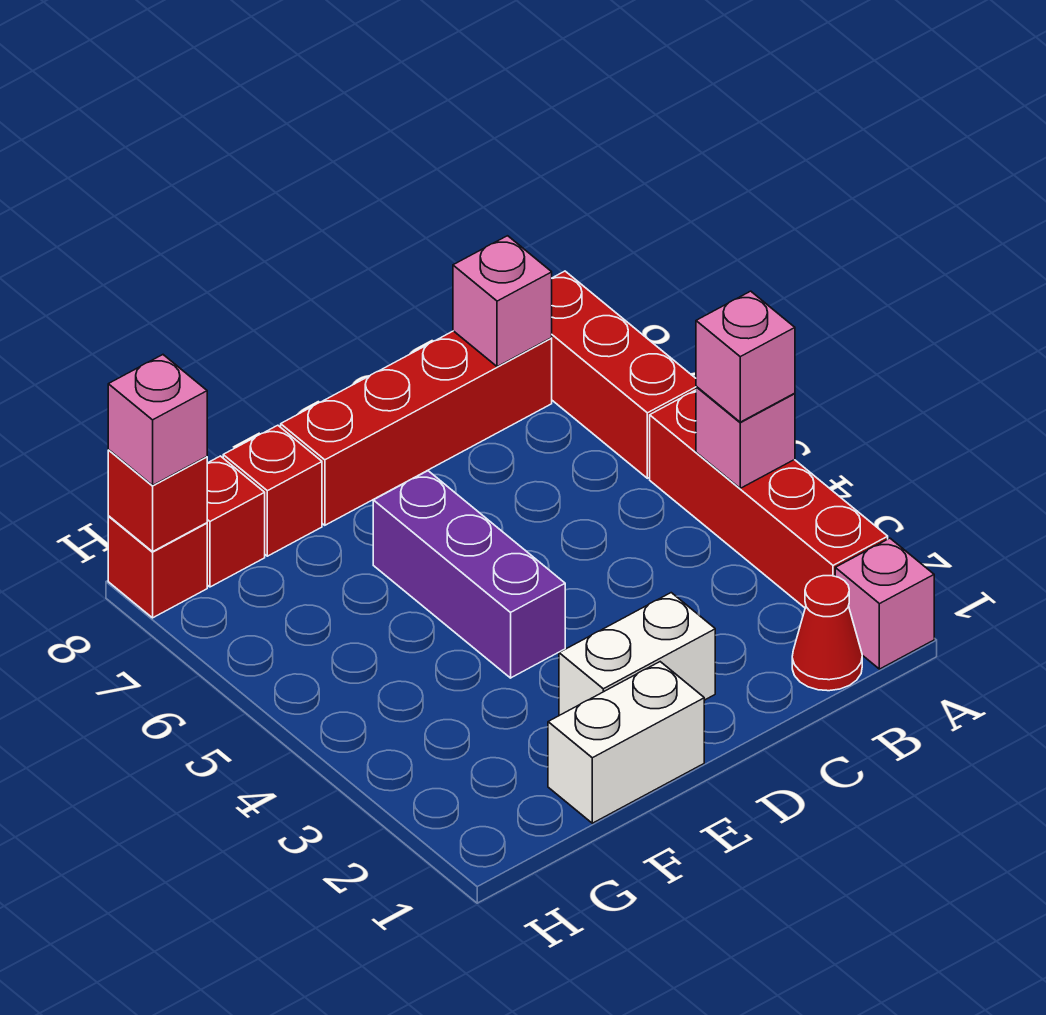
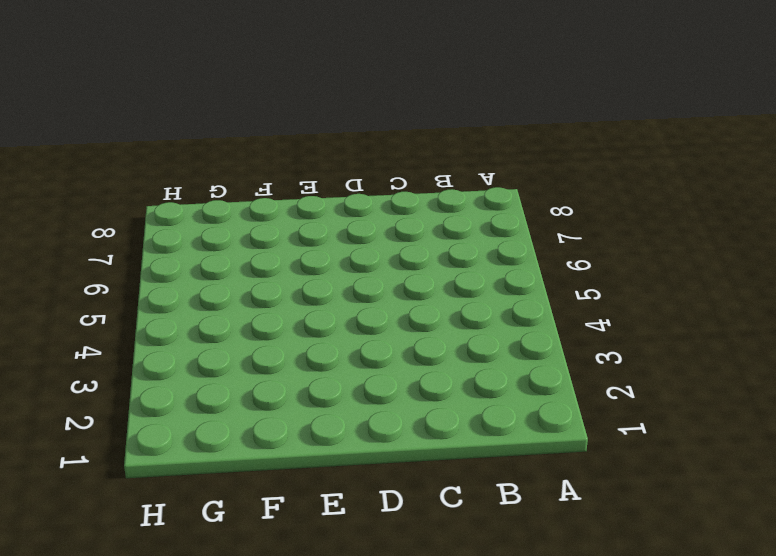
none -> pink 1x1 brick [835,538,934,669]
none -> red 1x4 brick [650,390,888,608]
none -> red 1x3 brick [552,271,696,478]

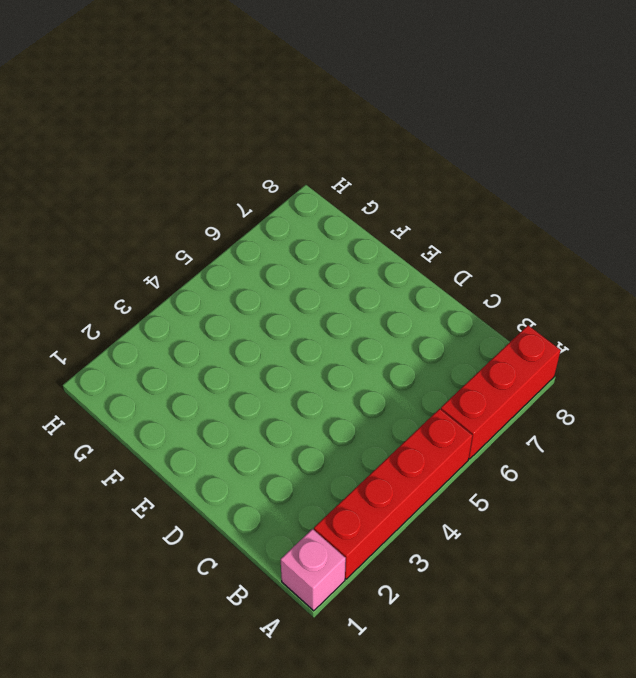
none -> red 1x1 cone [792,576,862,691]
none -> red 1x4 brick [281,331,552,525]
none -> white 1x2 brick [559,593,715,715]

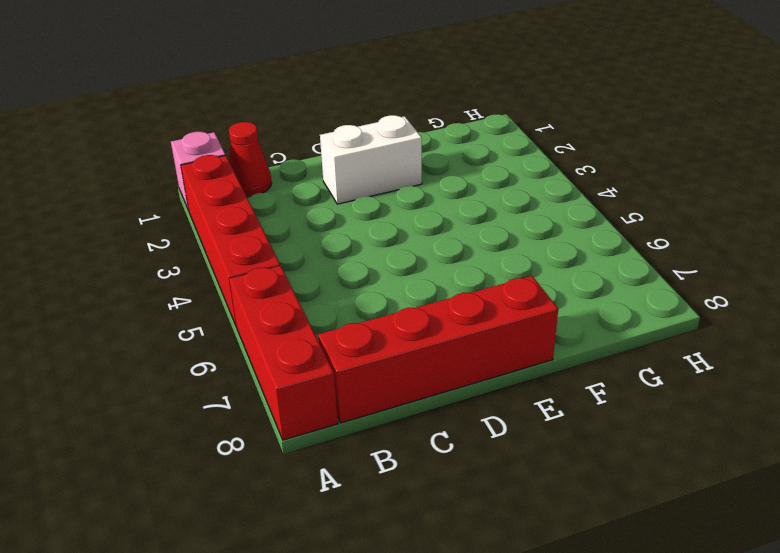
none -> white 1x2 brick [548,662,704,823]
none -> purple 1x3 brick [373,471,565,678]
none -> red 1x1 brick [223,425,322,556]

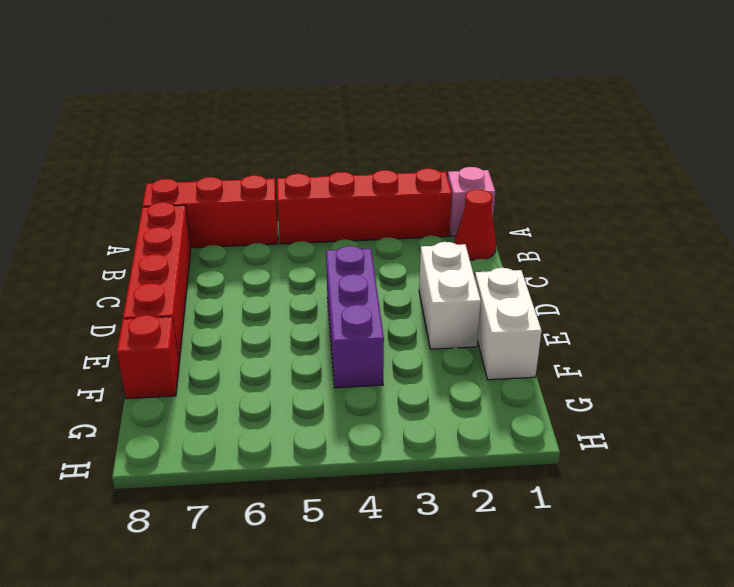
purple 1x3 brick [326,246,384,388] -> purple 1x3 brick turned to [373,471,565,678]
none -> red 1x1 brick [207,456,265,587]
none -> red 1x1 brick [108,516,207,618]
none -> pink 1x1 brick [696,386,795,488]

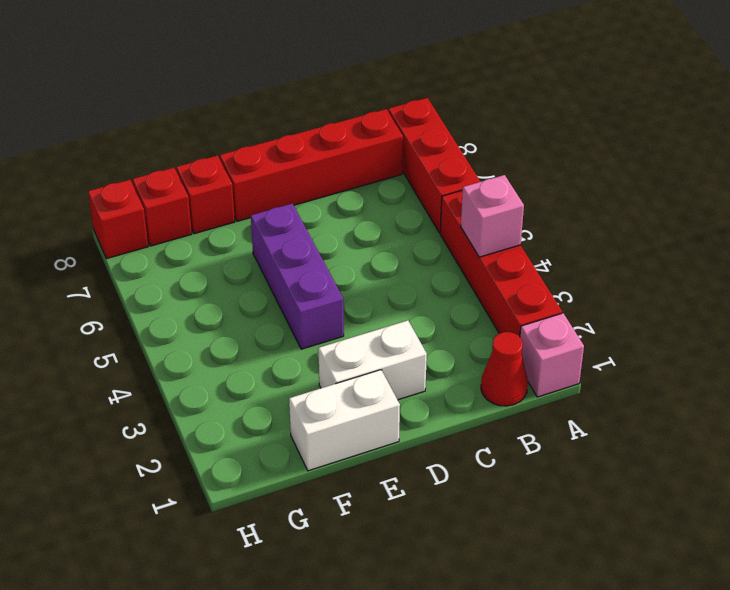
none -> pink 1x1 brick [453,236,552,367]
none -> red 1x1 brick [108,450,207,552]
none -> pink 1x1 brick [696,291,795,422]

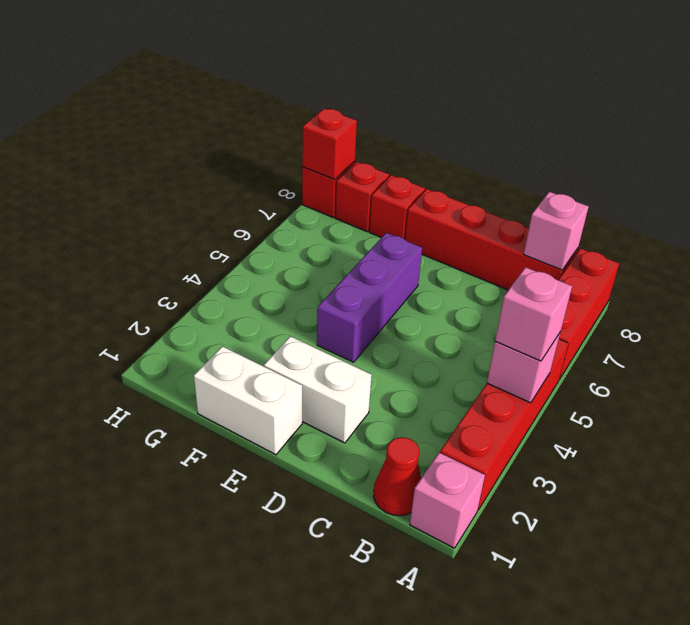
none -> pink 1x1 brick [108,355,207,485]

